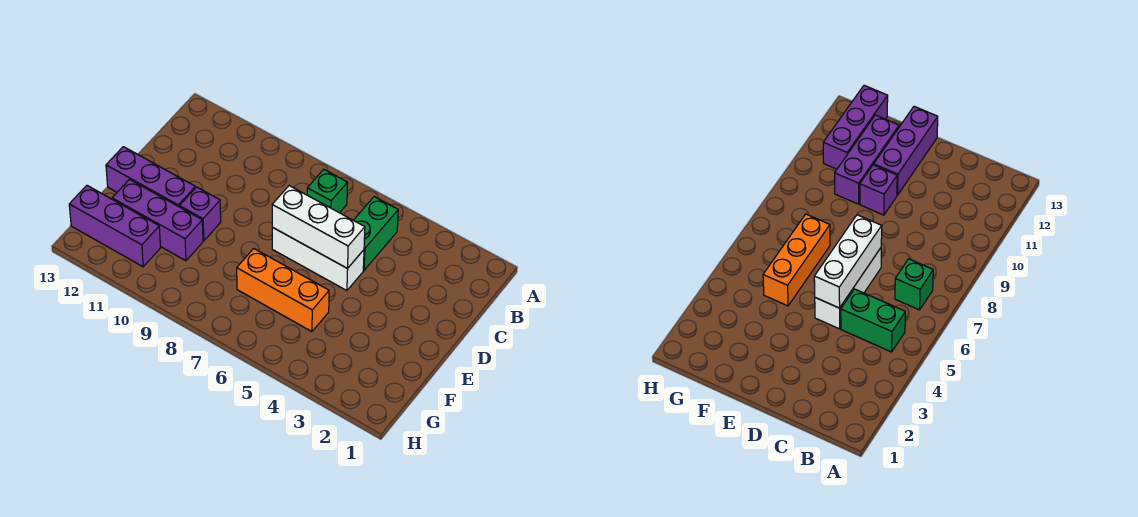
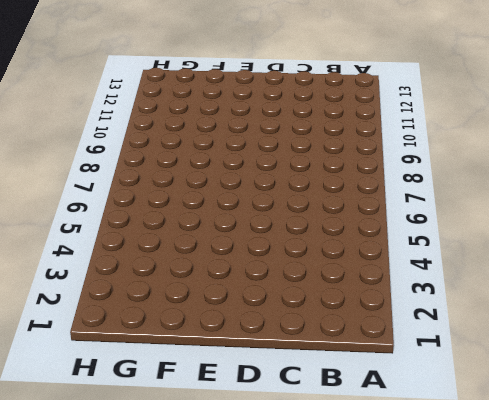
none -> green 1x2 brick [354,197,398,270]
none -> green 1x1 brick [307,169,348,213]

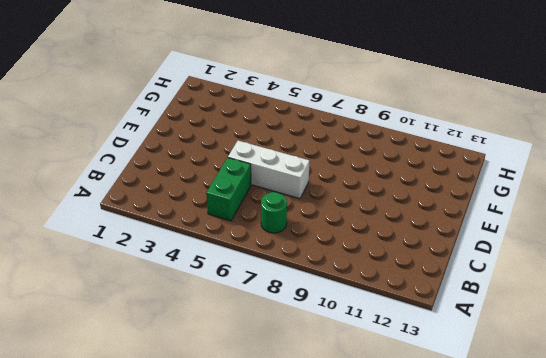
green 1x1 round brick [261,192,287,233] -> green 1x1 brick [307,169,348,213]
none -> purple 1x1 brick [180,187,221,241]
none -> purple 1x3 brick [106,147,195,207]

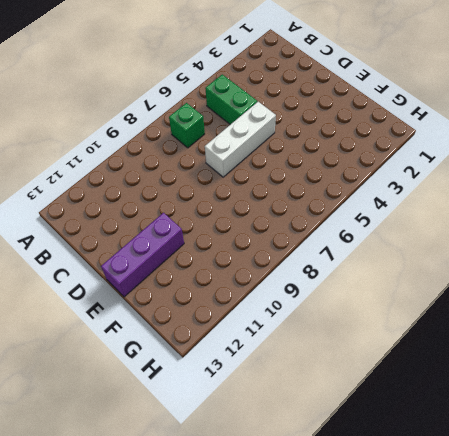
none -> purple 1x1 brick [180,187,221,241]
none -> orange 1x3 brick [237,249,329,332]

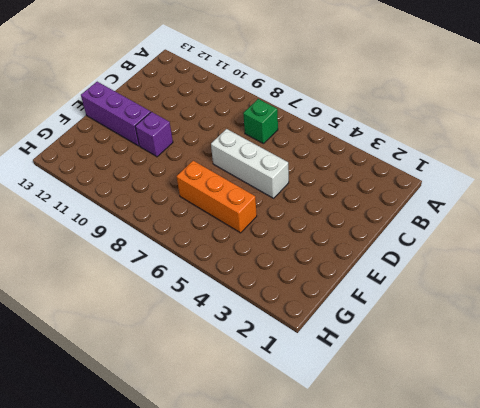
none -> green 1x2 brick [354,197,398,270]
none -> purple 1x3 brick [112,180,203,261]

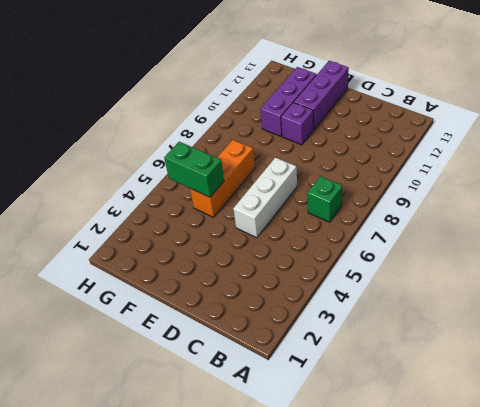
green 1x2 brick [164,142,224,197] -> green 1x2 brick moved to [354,197,398,270]
none -> purple 1x3 brick [69,186,160,267]
none -> white 1x3 brick [272,186,365,269]

